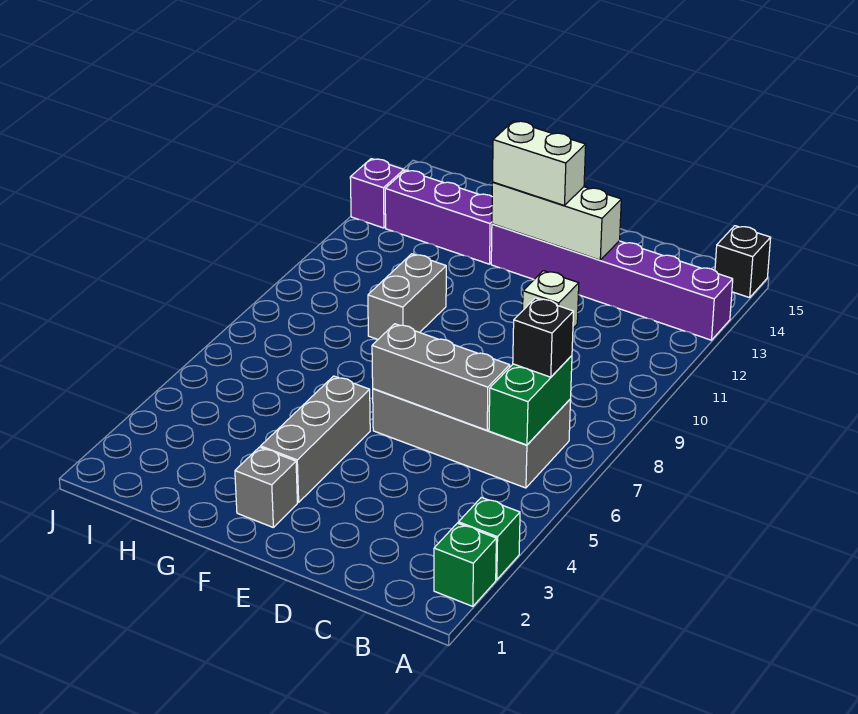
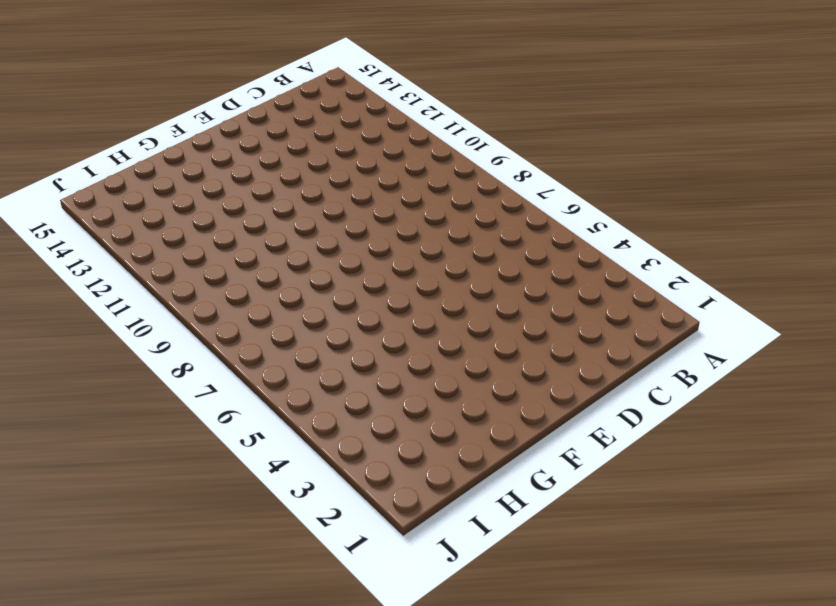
none -> green 1x1 brick [434,523,496,606]
none -> green 1x1 brick [458,497,520,580]
none -> purple 1x6 brick [491,224,733,340]

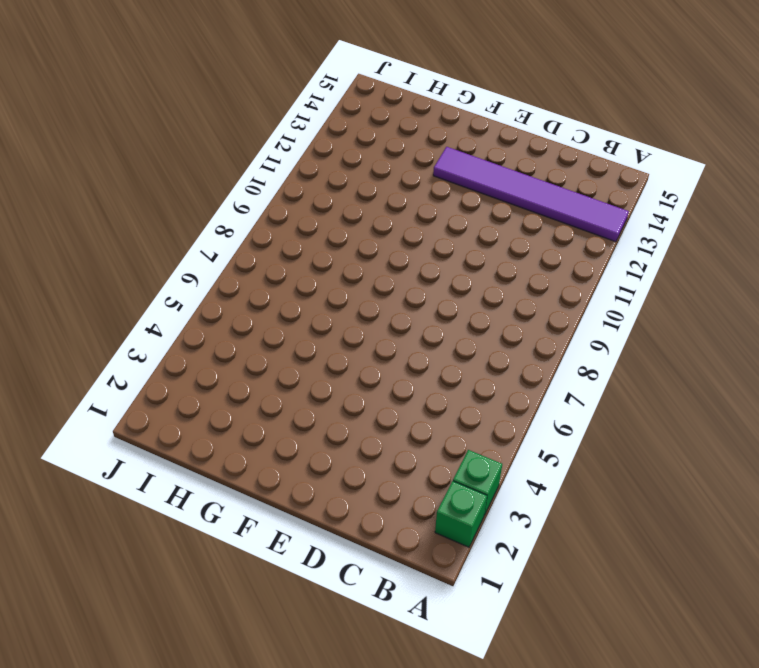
purple 1x6 tile [433,147,629,242] -> purple 1x6 brick [491,224,733,340]
none -> black 1x1 brick [715,226,771,298]
none -> grey 2x4 brick [373,389,571,488]
none -> white 1x1 brick [523,271,579,328]

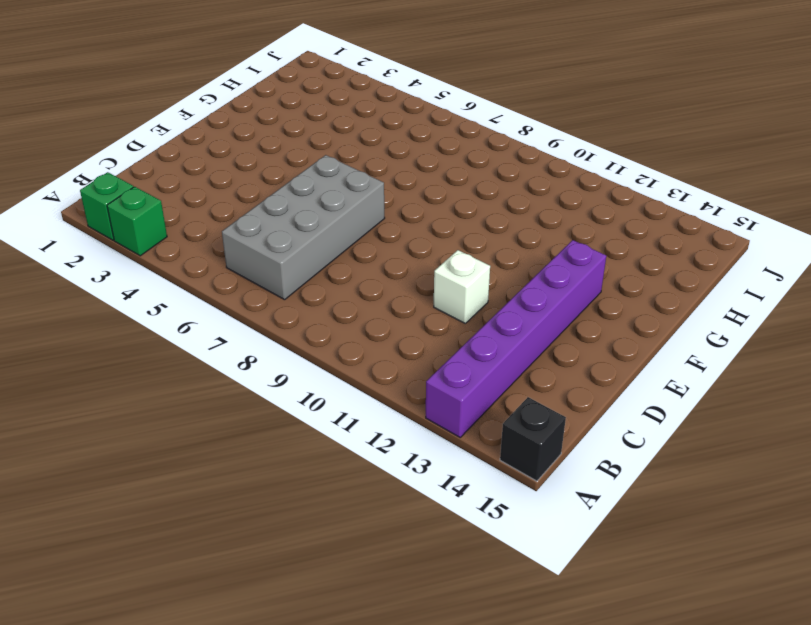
none -> grey 1x1 brick [235,447,297,527]
none -> grey 1x3 brick [261,376,370,502]
none -> grey 1x2 brick [368,254,446,340]

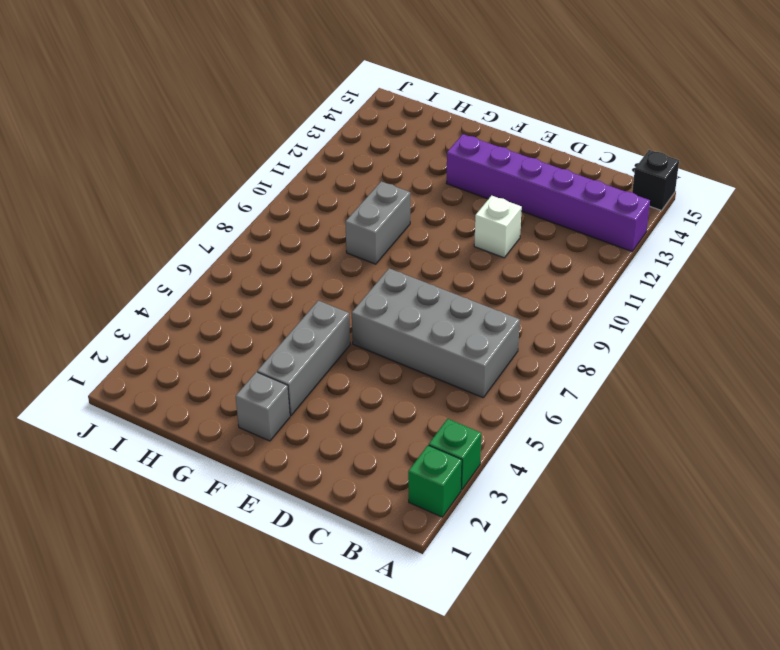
none -> purple 1x3 brick [385,170,492,264]
none -> purple 1x1 brick [350,159,404,228]
none -> green 1x2 brick [489,356,572,445]

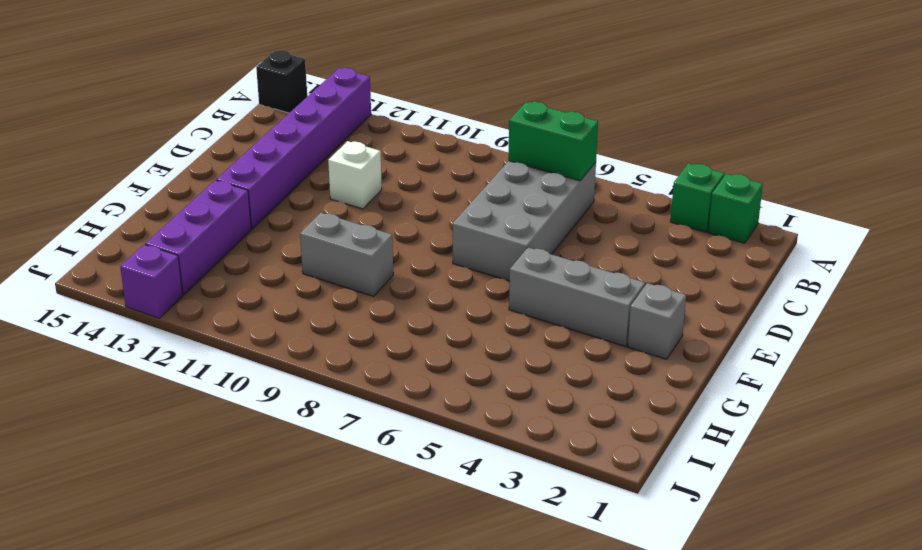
none -> grey 1x3 brick [372,324,510,430]
none -> white 1x3 brick [492,182,621,260]
none -> black 1x1 brick [513,298,574,377]

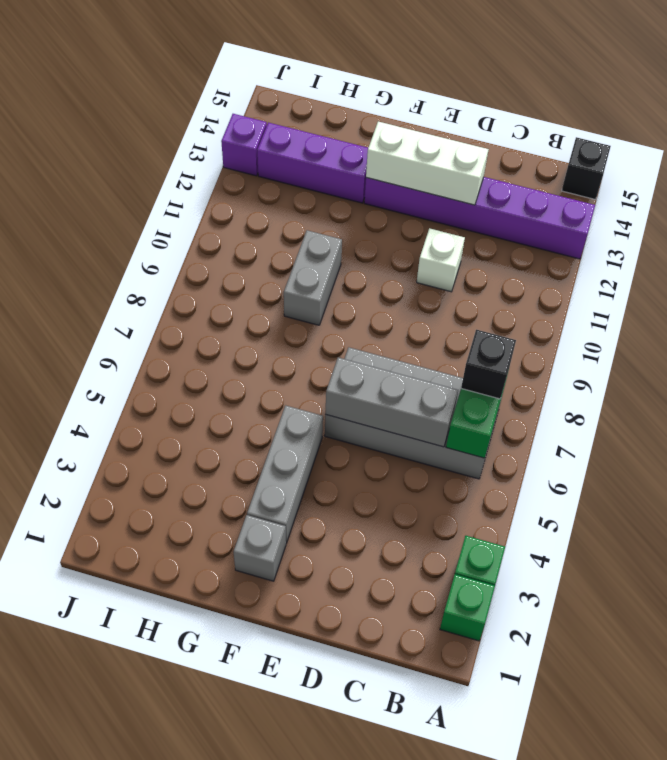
none -> white 1x2 brick [493,121,586,206]

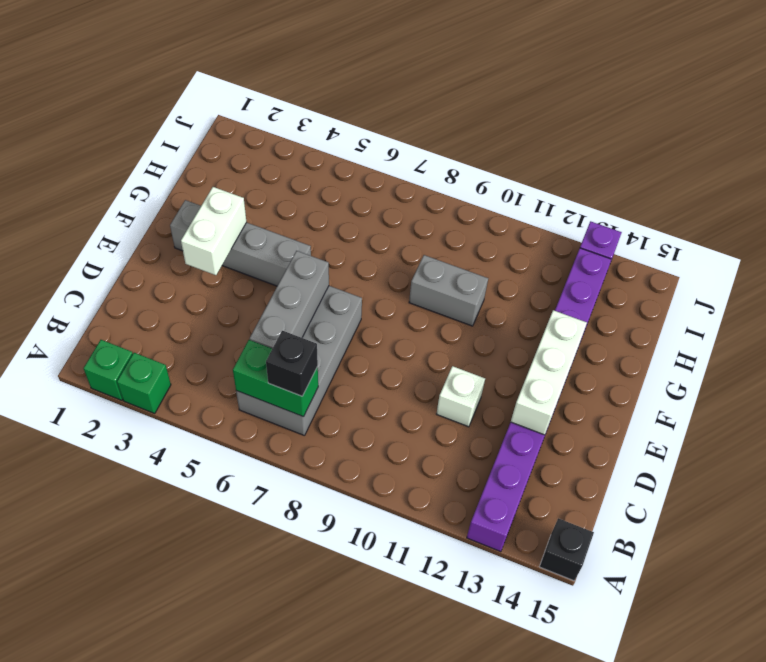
white 1x2 brick [181,187,247,275] -> white 1x2 brick moved to [493,121,586,206]

